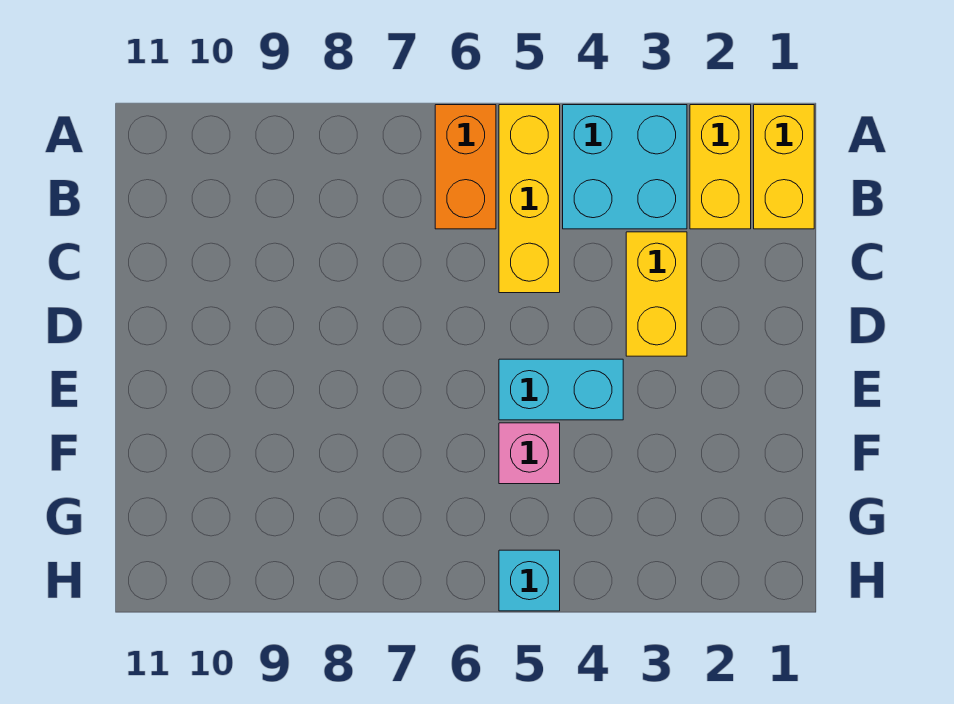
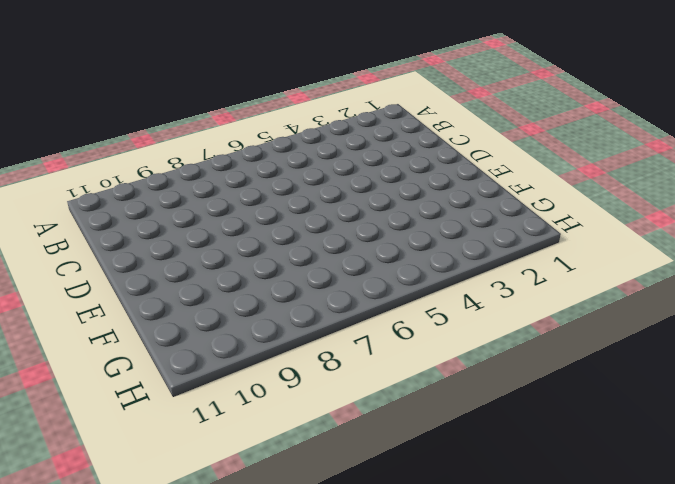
none -> yellow 1x2 brick [754,105,814,229]
none -> yellow 1x2 brick [690,105,751,229]

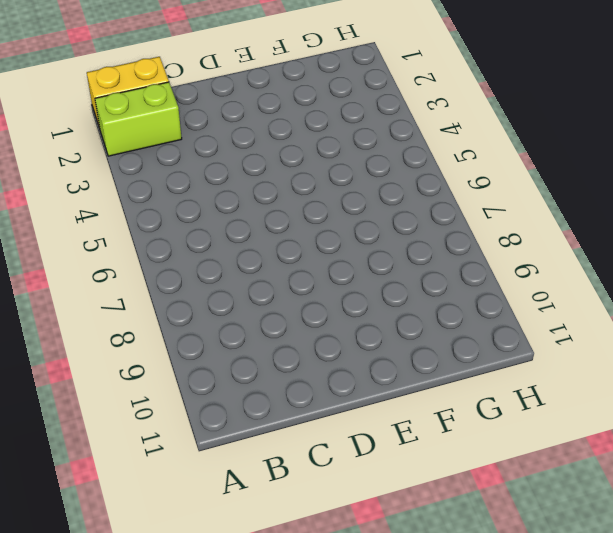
lime 1x2 brick [95,82,182,156] -> yellow 1x2 brick [690,105,751,229]
none -> cyan 2x2 brick [563,105,687,229]
none -> yellow 1x3 brick [499,105,560,293]

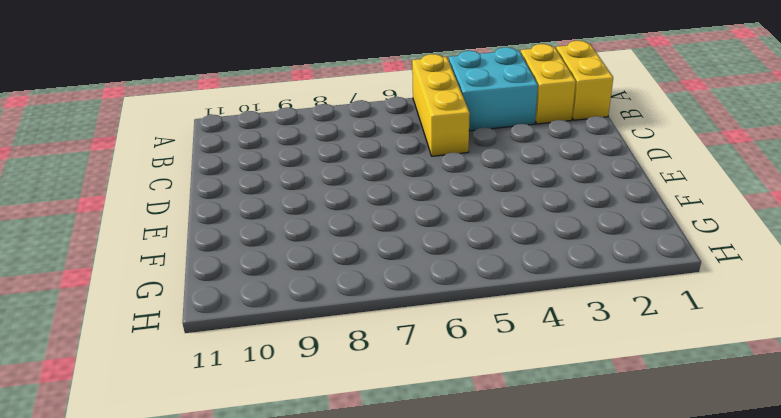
none -> orange 1x2 brick [435,105,496,229]
none -> yellow 1x2 brick [626,232,687,356]

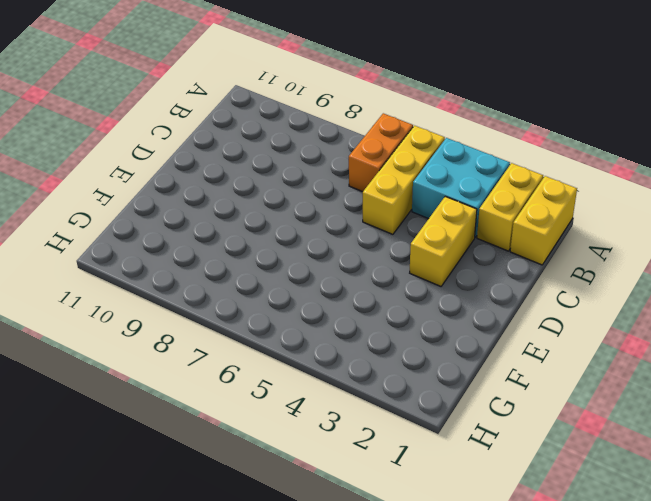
none -> cyan 1x2 brick [499,359,623,420]
none -> pink 1x1 brick [499,423,560,484]

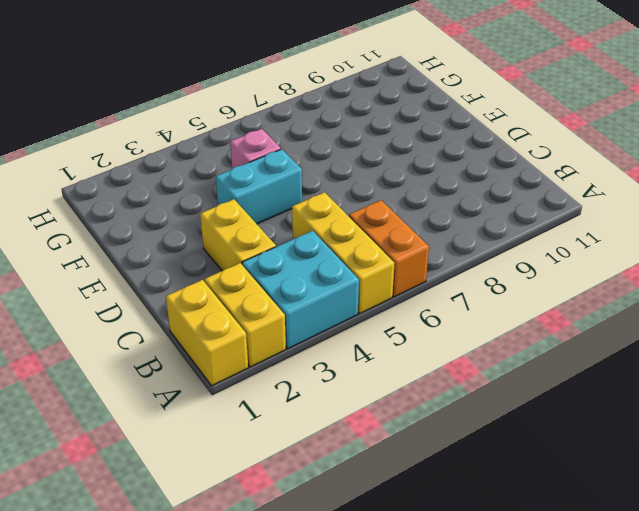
none -> cyan 1x1 brick [499,550,560,611]

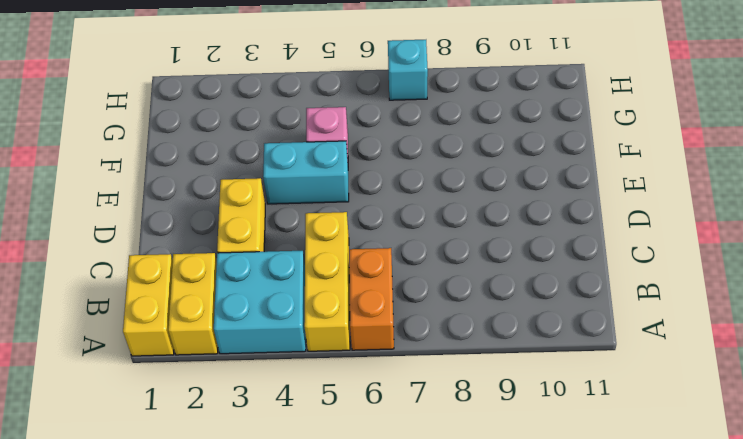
cyan 1x1 brick [388,40,428,100] -> cyan 1x1 brick moved to [499,550,560,611]

